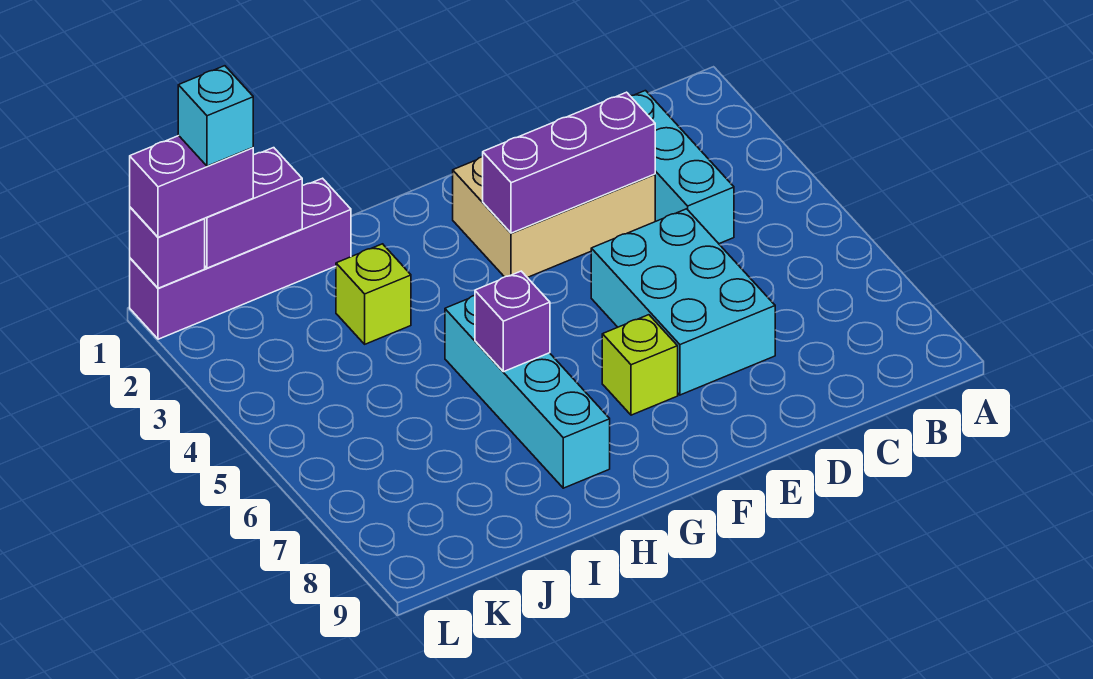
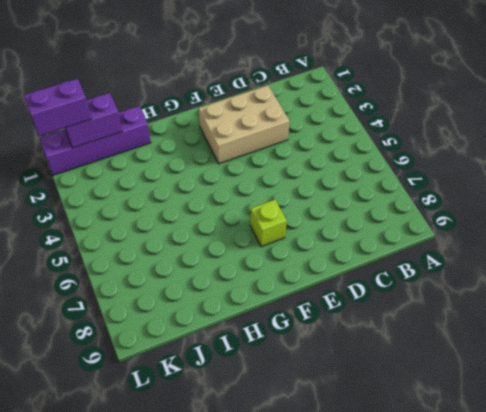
none -> cyan 1x3 brick [631,91,734,244]
none -> cyan 2x3 brick [591,209,775,395]
none -> cyan 1x4 brick [445,295,610,488]

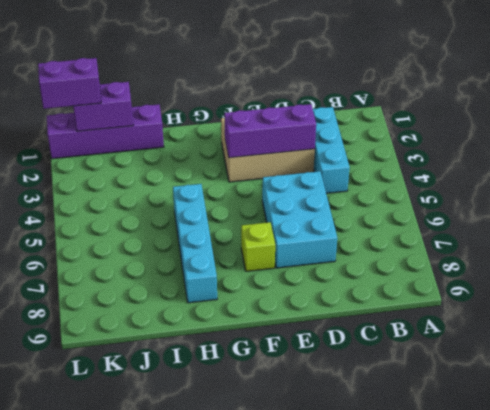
none -> lime 1x1 brick [336,244,411,344]
none -> purple 1x1 brick [475,271,550,372]
none -> purple 1x1 brick [130,207,205,288]

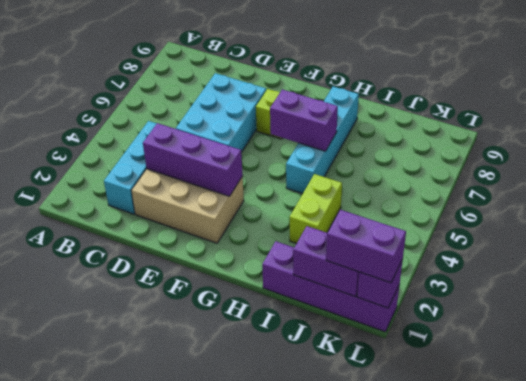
purple 1x2 brick [270,89,338,151] -> purple 1x1 brick [475,271,550,372]
lime 1x2 brick [290,174,342,244] -> lime 1x1 brick [336,244,411,344]
none -> cyan 1x1 brick [178,66,253,166]

